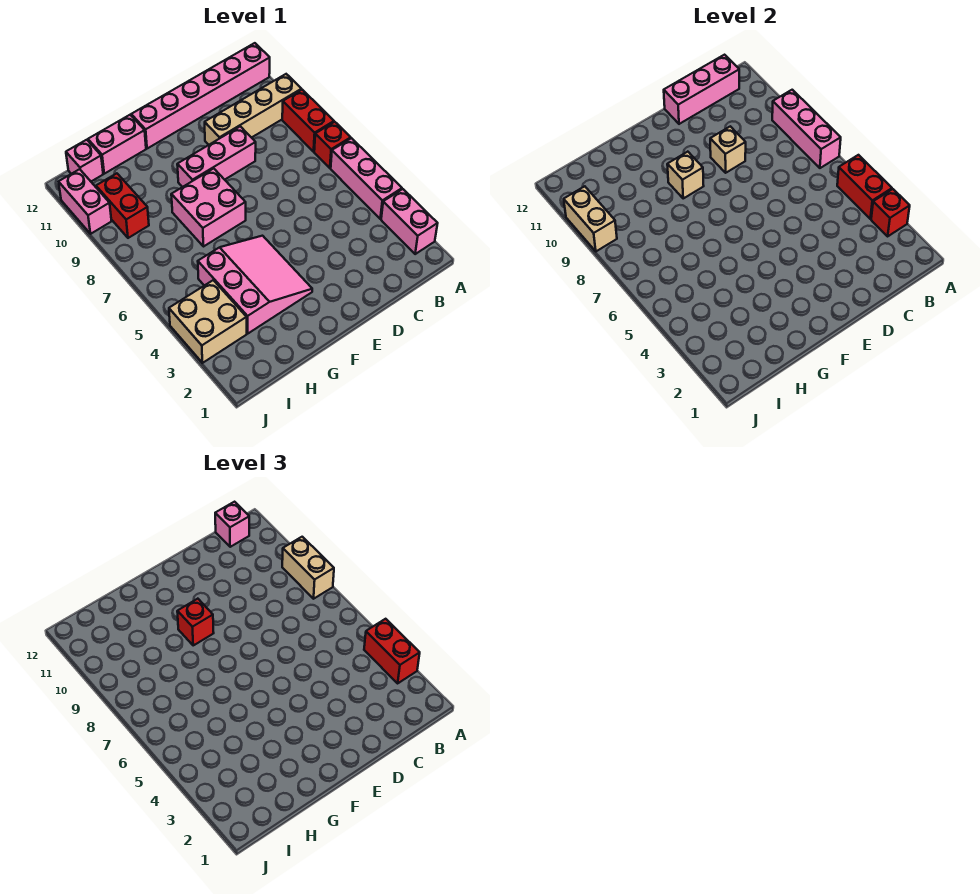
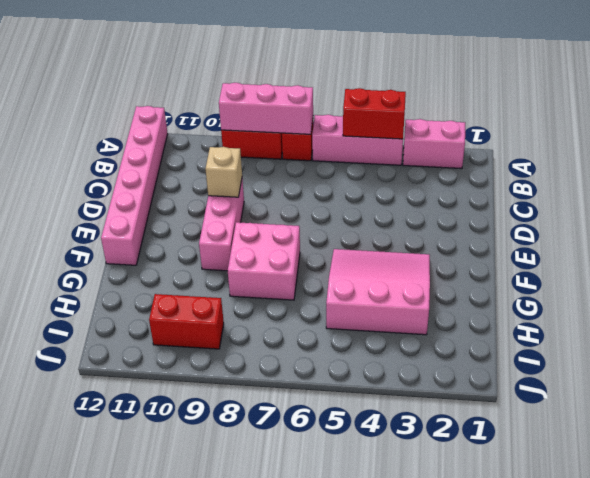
none -> tan 1x4 brick [205,74,301,145]
none -> pink 1x2 brick [88,115,146,174]
none -> tan 2x2 brick [169,280,247,363]

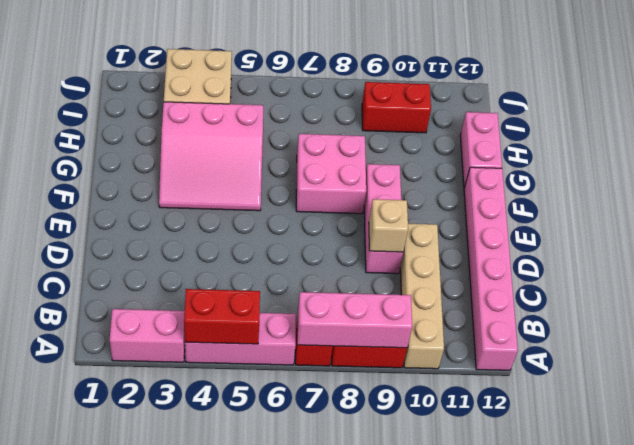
none -> pink 1x1 brick [66,140,103,181]
none -> pink 1x2 brick [59,169,111,234]
none -> red 1x1 brick [871,189,910,236]

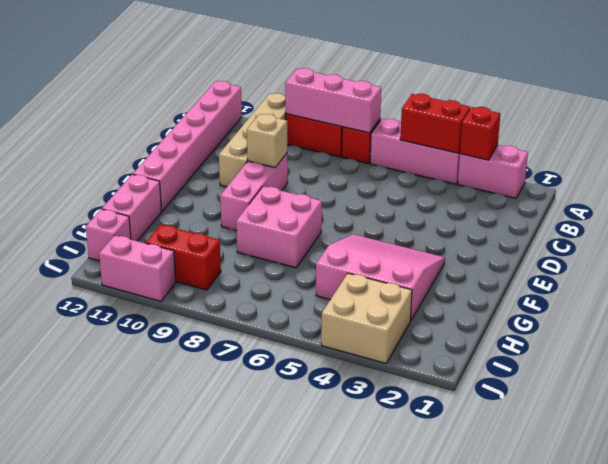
none -> pink 1x3 brick [664,55,739,124]
none -> tan 1x1 brick [667,152,704,198]
none -> tan 1x2 brick [564,186,617,251]

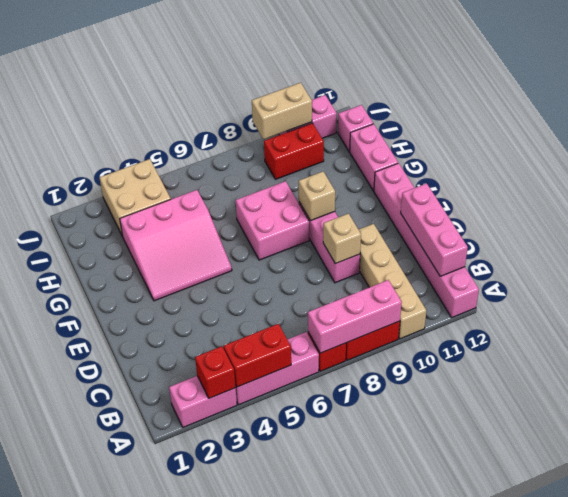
none -> red 1x2 brick [364,619,420,683]
none -> tan 1x2 brick [282,537,334,599]
none -> pink 1x1 brick [215,502,249,547]

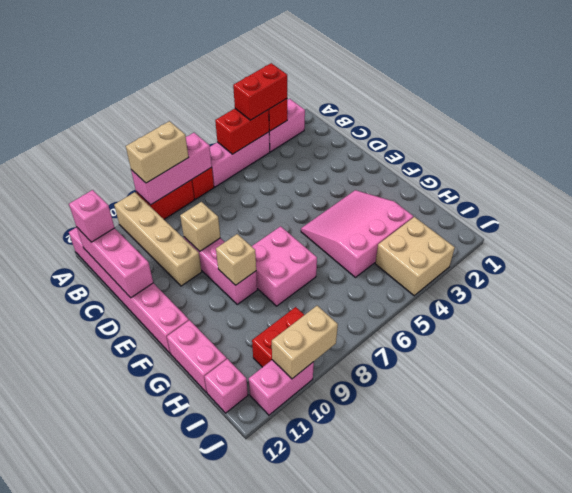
none -> red 1x1 brick [177,599,214,645]

